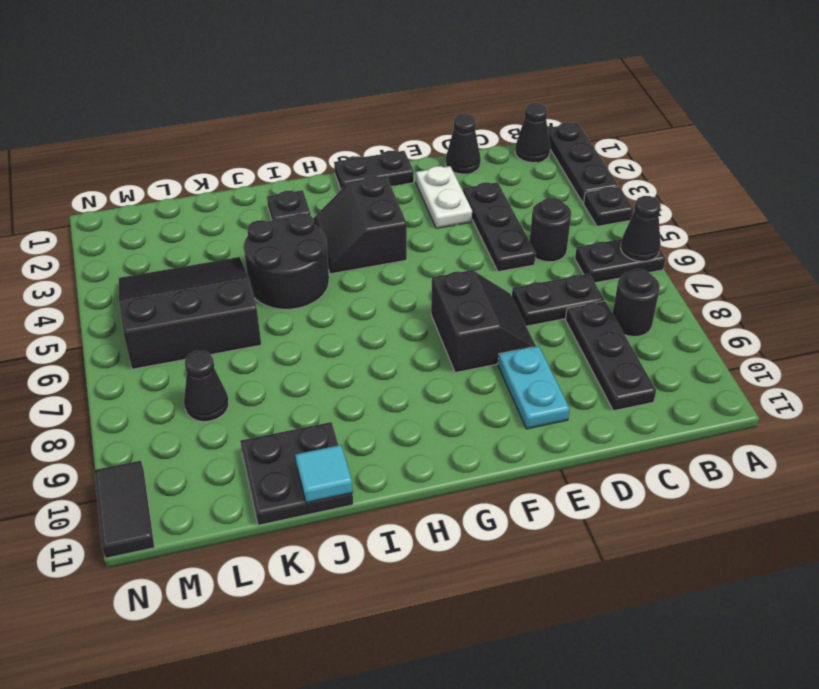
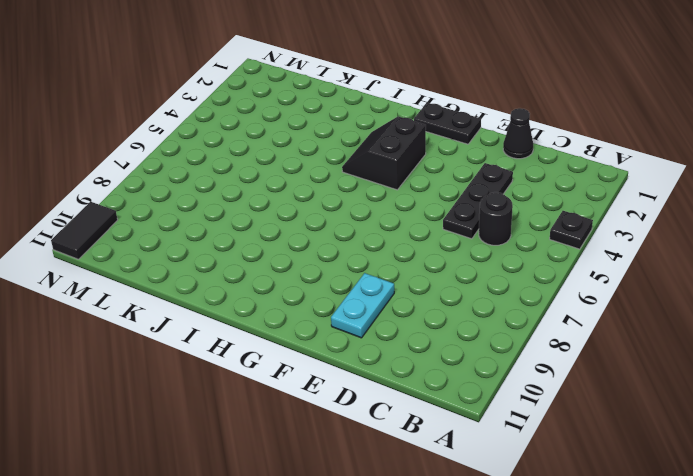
none -> black 1x3 plate [548,123,618,203]
none -> black 1x2 plate [575,239,666,283]
none -> black 1x1 cone [515,103,550,163]

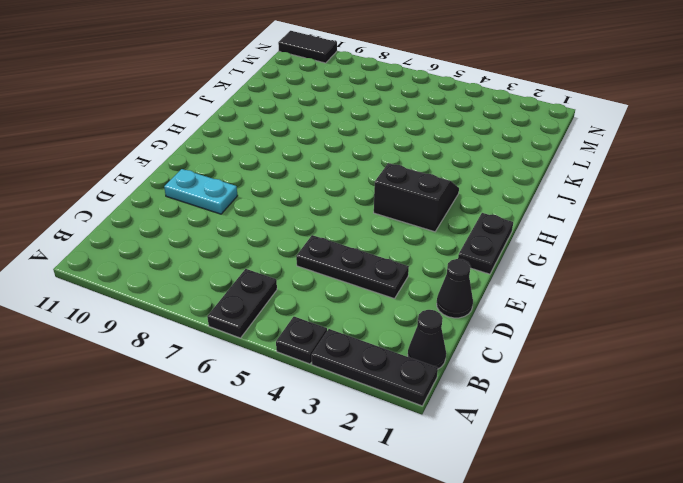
none -> black 1x1 round brick [613,269,660,337]
none -> black 1x1 round brick [530,198,571,262]
none -> black 1x2 plate [512,274,604,326]

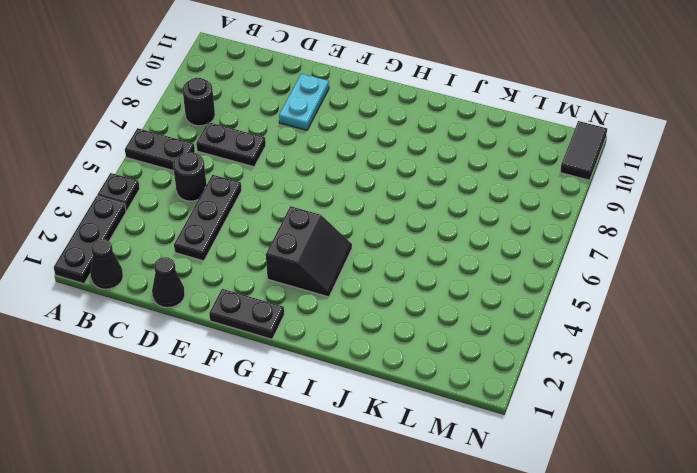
none -> black 1x3 plate [566,301,656,411]
none -> white 1x2 plate [416,166,472,228]
none -> black 2x2 slope [431,270,536,373]

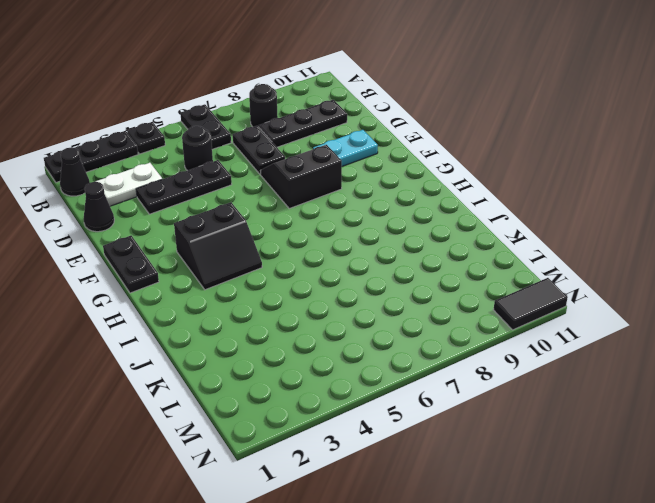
white 1x2 plate [95,163,162,206] -> white 1x2 plate moved to [416,166,472,228]
none -> black 1x1 plate [267,190,311,220]
none -> black 2x2 round brick [244,213,329,309]
none -> black 2x2 plate [240,422,353,525]

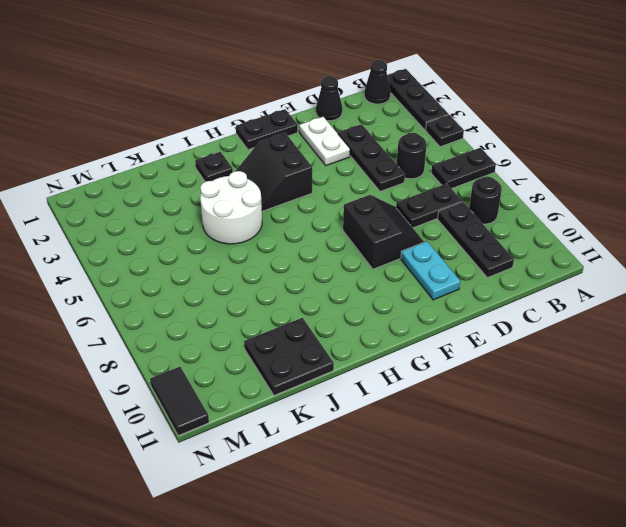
white 2x2 round brick [200,171,262,244] -> black 2x2 round brick [244,213,329,309]
none -> black 3x3 slope [119,257,261,369]
none -> black 1x1 cone [184,351,229,422]
none -> black 1x1 cone [621,196,661,261]

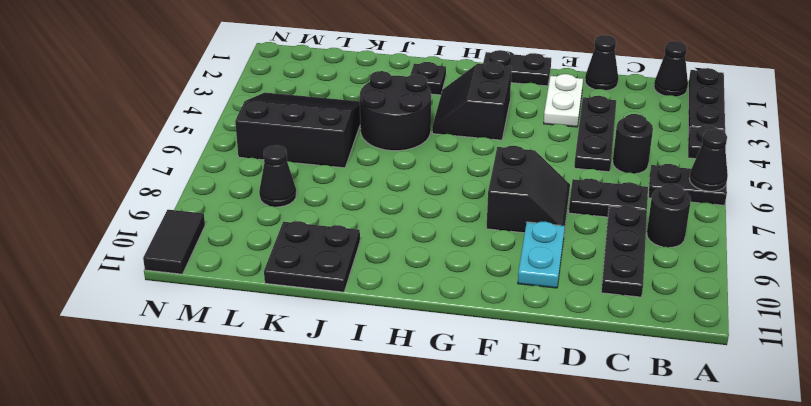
none -> cyan 1x1 tile [295,445,353,503]

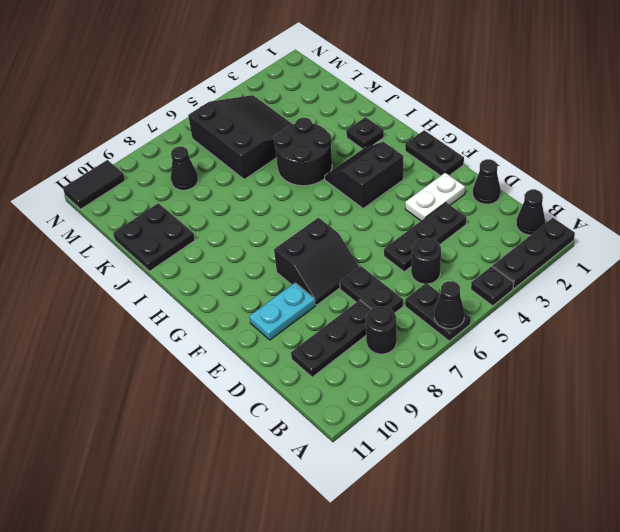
none -> cyan 1x1 tile [295,445,353,503]

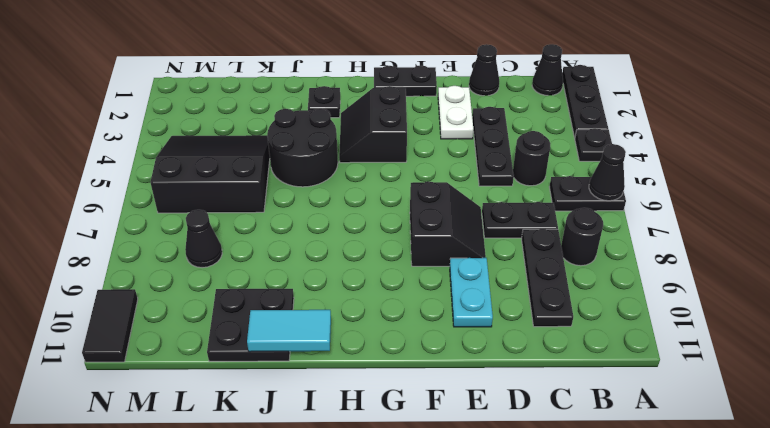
cyan 1x2 tile [247,310,331,352] -> cyan 1x1 tile [295,445,353,503]

